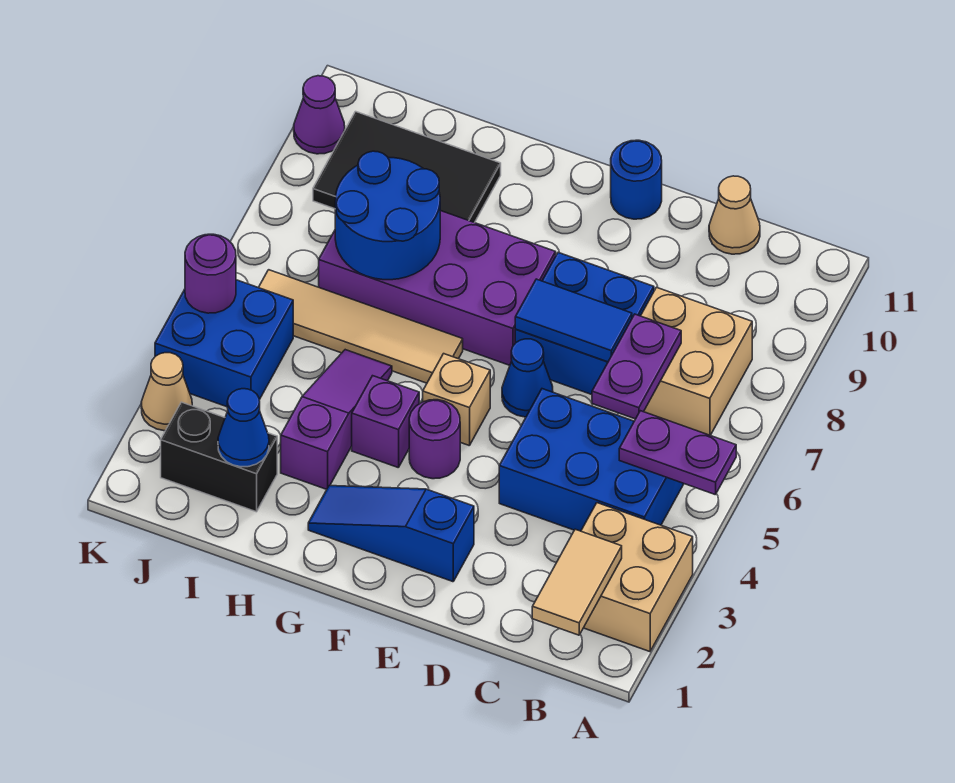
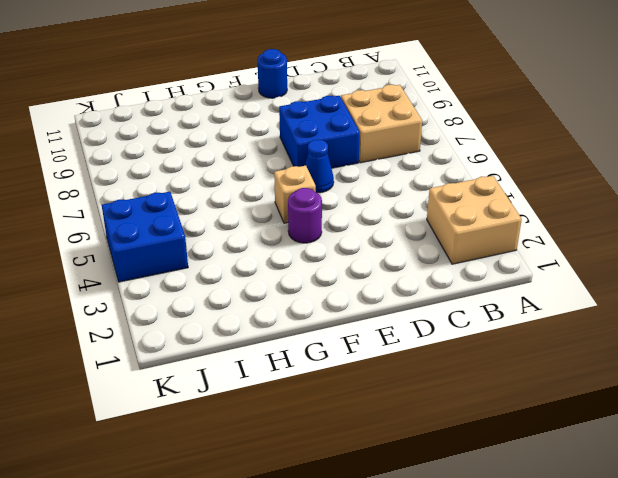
none -> blue 2x3 brick [499,389,684,531]
none -> tan 1x1 cone [709,176,760,254]
none -> blue 1x3 slope [308,486,474,582]

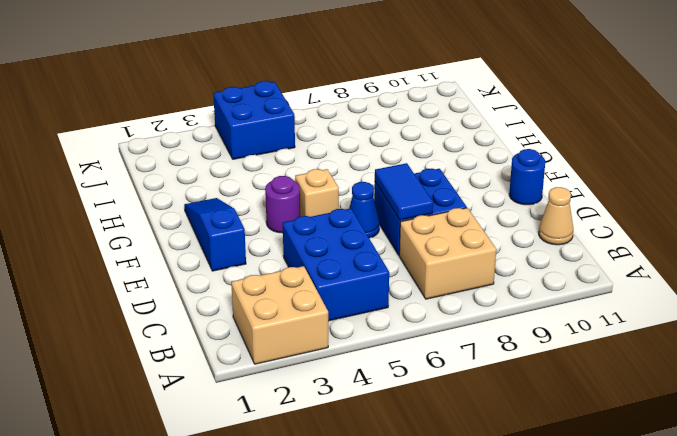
none -> purple 2x4 brick [319,211,556,365]
none -> purple 1x1 brick [352,376,419,468]
none -> tan 1x4 tile [258,270,463,383]

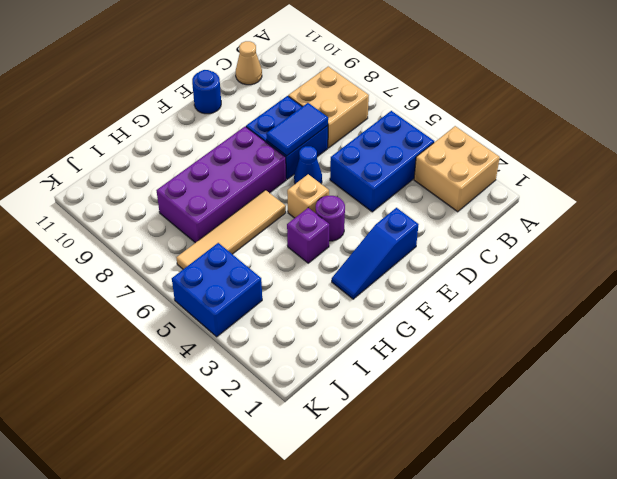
none -> purple 1x3 slope [281,350,392,489]
none -> black 2x3 tile [313,112,501,223]
none -> black 1x2 brick [161,402,277,512]

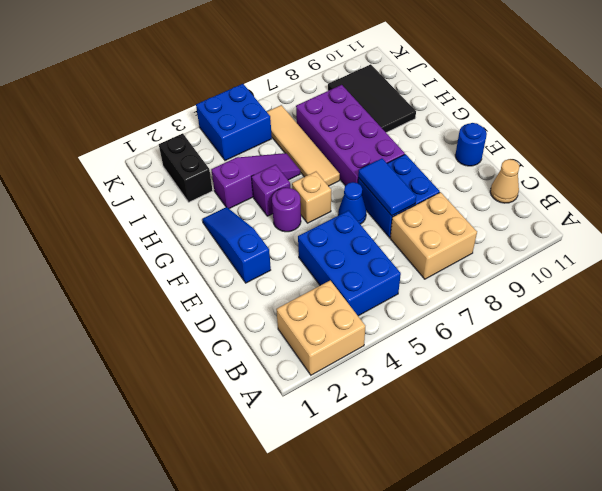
none -> tan 1x1 cone [141,353,192,431]
none -> purple 1x1 cone [294,76,345,154]
none -> purple 1x2 plate [619,411,736,495]

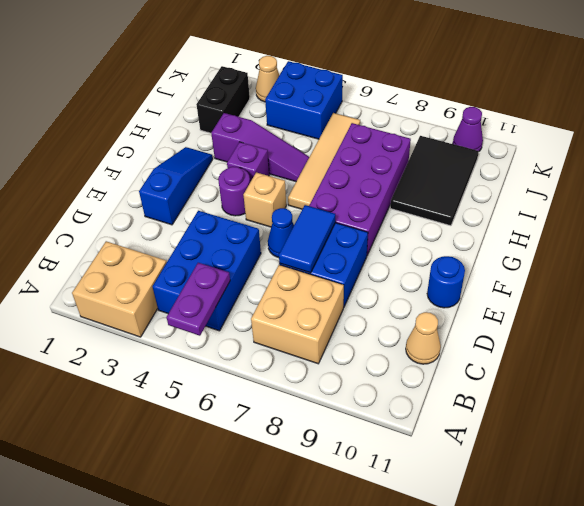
none -> tan 1x2 tile [532,529,622,635]
none -> purple 1x2 plate [592,314,681,419]
none -> blue 2x2 round brick [335,151,440,280]

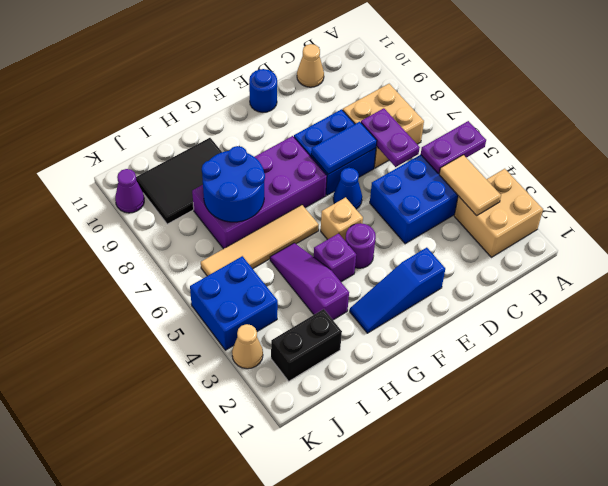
tan 1x2 tile [439,155,501,216] -> tan 1x2 tile moved to [532,529,622,635]
none -> blue 1x1 cone [218,389,269,467]
none -> purple 1x1 round brick [185,234,236,313]

